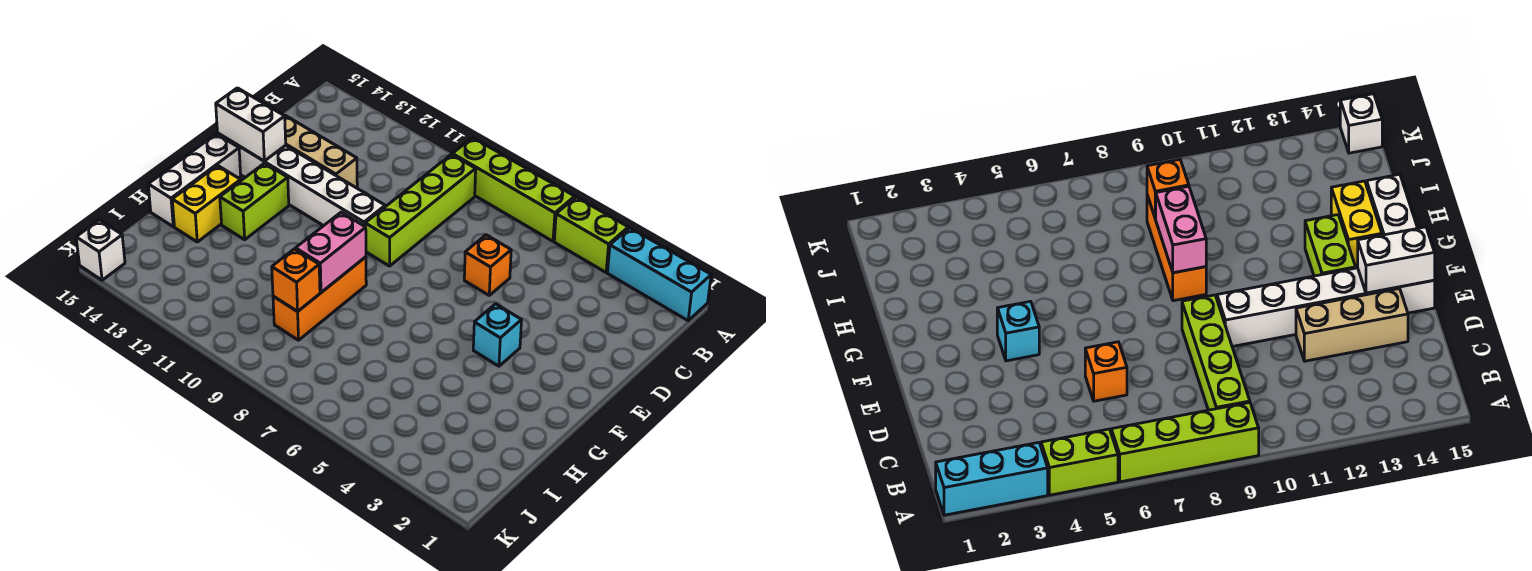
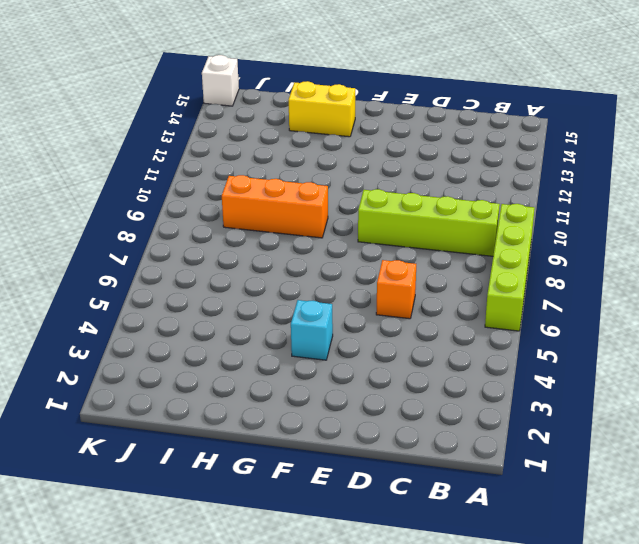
none -> cyan 1x3 brick [608,228,711,321]
none -> lime 1x2 brick [554,197,628,272]
none -> tan 1x3 brick [285,116,357,187]

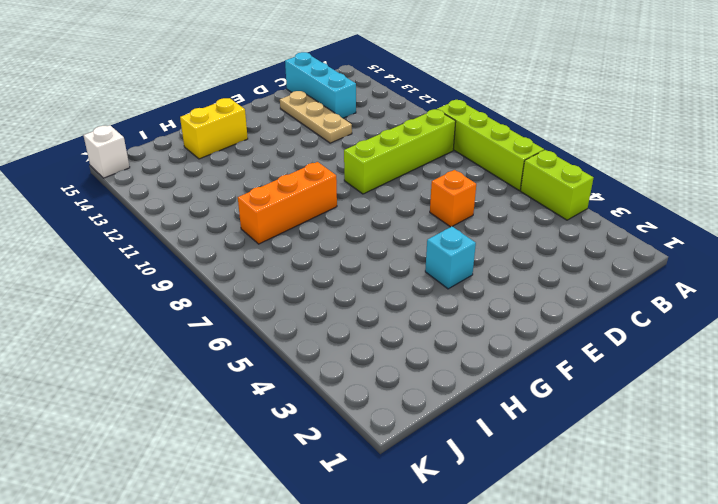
cyan 1x3 brick [285,52,356,118] -> cyan 1x3 brick moved to [608,228,711,321]
tan 1x3 plate [280,91,352,143] -> tan 1x3 brick [285,116,357,187]
none -> white 1x6 brick [218,133,385,226]
none -> lime 1x2 brick [220,163,289,240]
none -> white 1x3 brick [148,134,241,227]

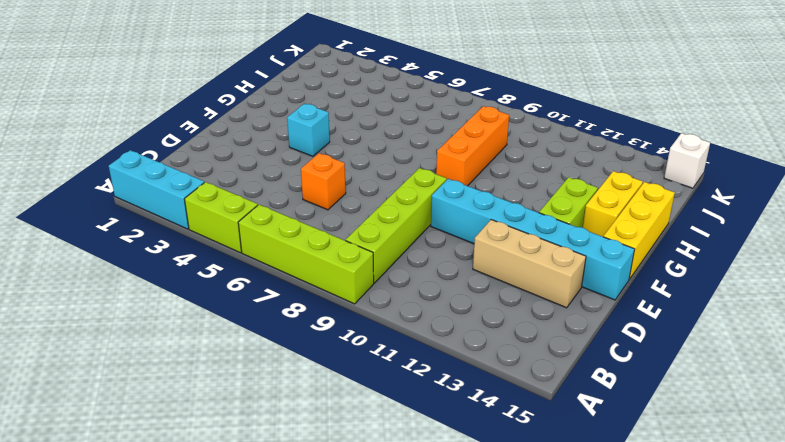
cyan 1x6 brick [431,179,635,300] -> white 1x6 brick [218,133,385,226]
yellow 1x3 brick [603,182,675,279] -> white 1x3 brick [148,134,241,227]
none -> white 1x2 brick [216,88,286,161]
none -> pink 1x2 brick [296,212,366,292]
none -> orange 1x1 brick [272,249,320,312]

